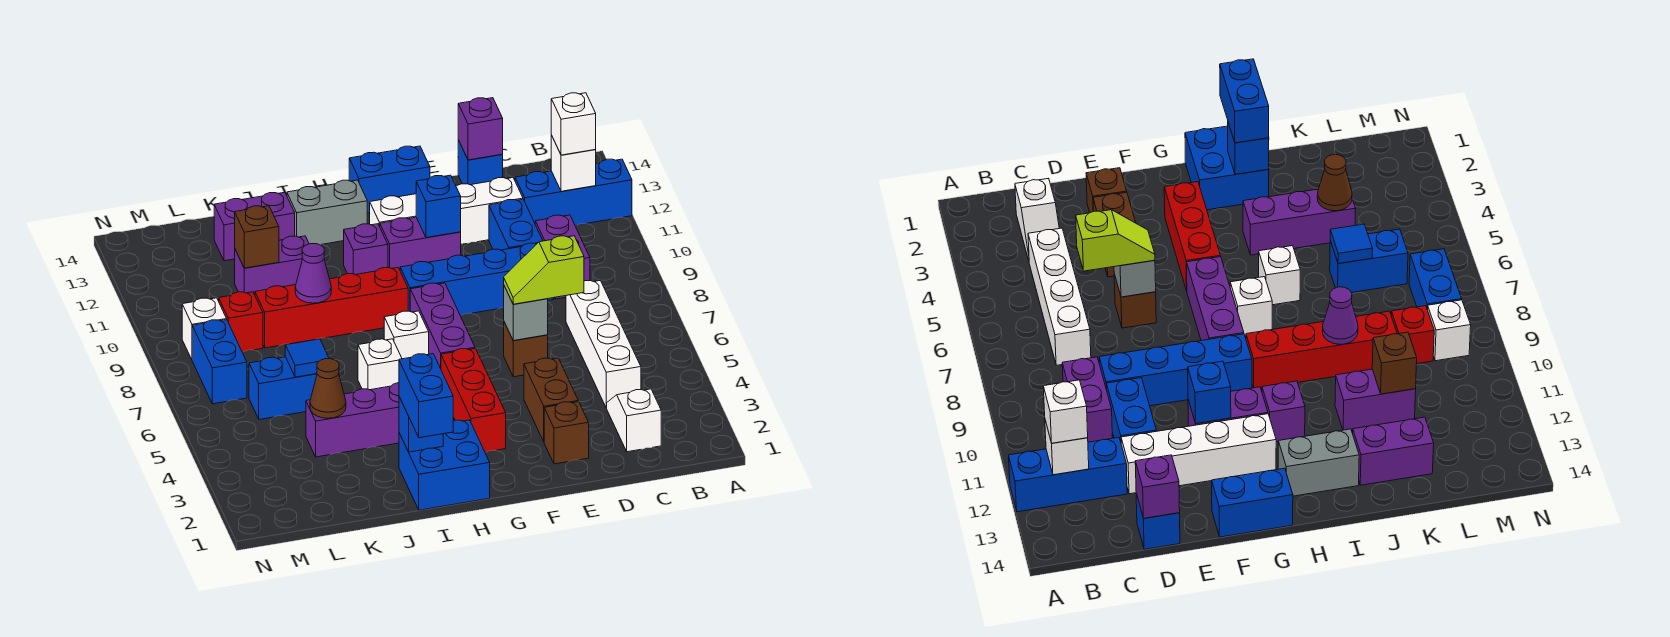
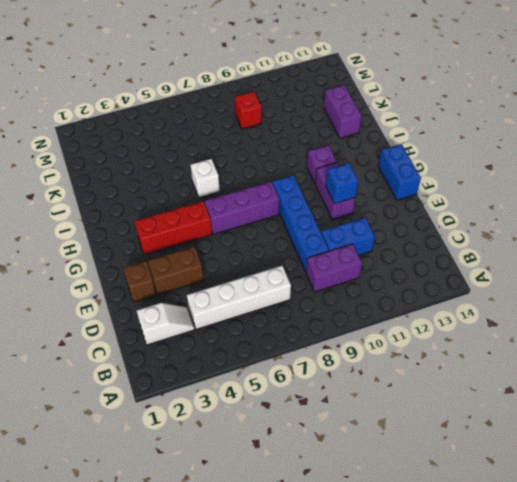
none -> blue 1x3 brick [515,159,632,225]
none -> white 1x4 brick [370,178,523,244]
none -> blue 1x1 brick [458,140,503,185]
none -> brown 1x1 brick [504,322,548,377]

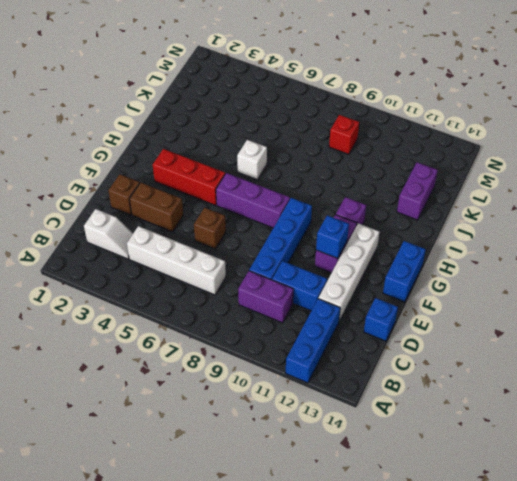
none -> blue 2x2 brick [399,420,490,510]
none -> white 1x1 brick [384,311,429,359]
none -> red 1x4 brick [255,267,408,348]
none -> grey 1x2 brick [287,180,367,245]

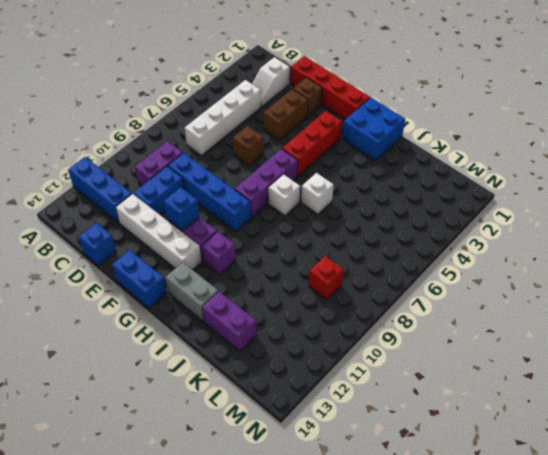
red 1x4 brick [291,56,370,120] -> red 1x4 brick moved to [255,267,408,348]
none -> purple 1x3 brick [306,383,399,457]
none -> purple 1x2 brick [235,236,309,295]
none -> blue 1x2 brick [249,357,317,420]
none -> blue 1x2 brick [192,320,247,404]

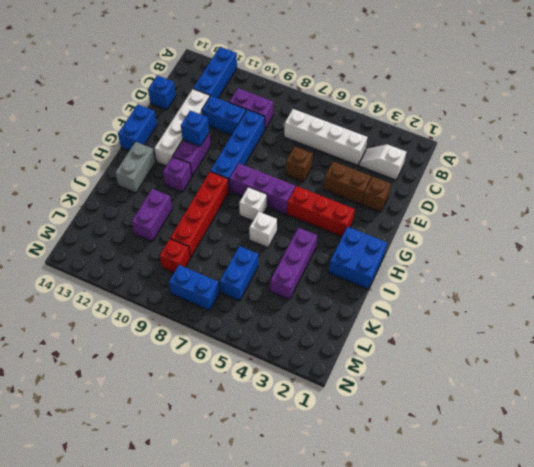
none -> purple 1x2 brick [214,192,295,261]
none -> white 1x1 brick [182,298,227,359]
none -> white 1x1 brick [551,135,596,191]
none -> purple 1x1 brick [458,98,503,160]

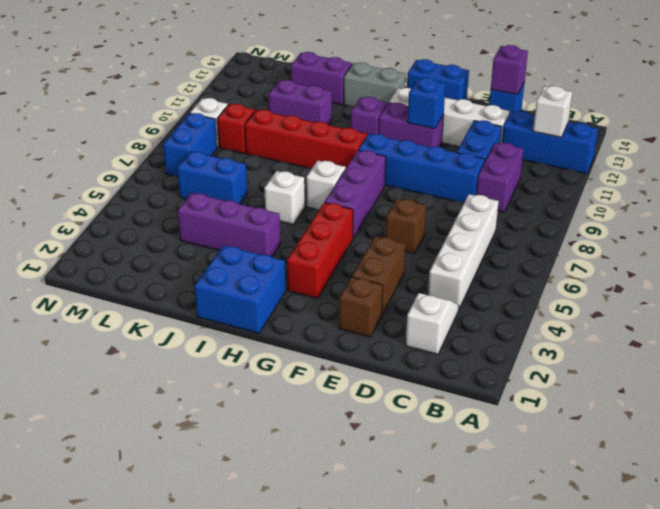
none -> grey 1x1 brick [504,286,548,341]
none -> blue 1x1 brick [399,397,443,452]
none -> purple 1x1 cone [295,244,331,303]
none -> brown 1x1 cone [310,359,346,418]

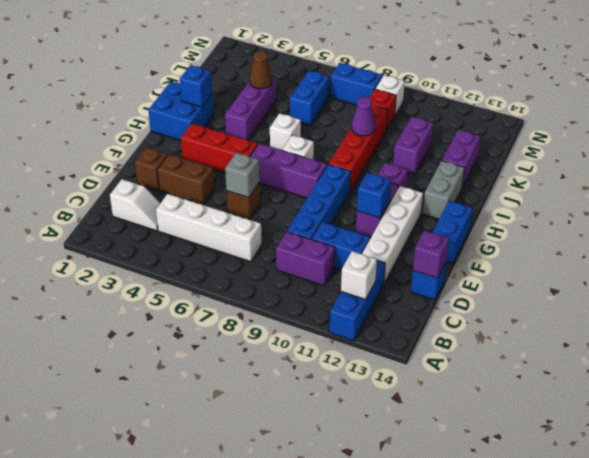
none -> blue 1x1 tile [285,339,329,377]
none -> brown 1x1 brick [235,206,279,268]
none -> white 1x1 brick [551,93,596,155]
none -> lime 1x2 slope [504,236,584,304]

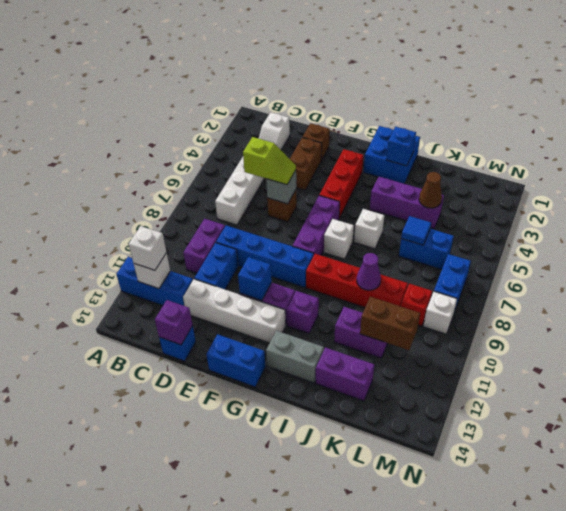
brown 1x2 brick [360,297,420,350] -> brown 1x1 brick [235,206,279,268]
none -> blue 1x2 brick [399,354,453,438]

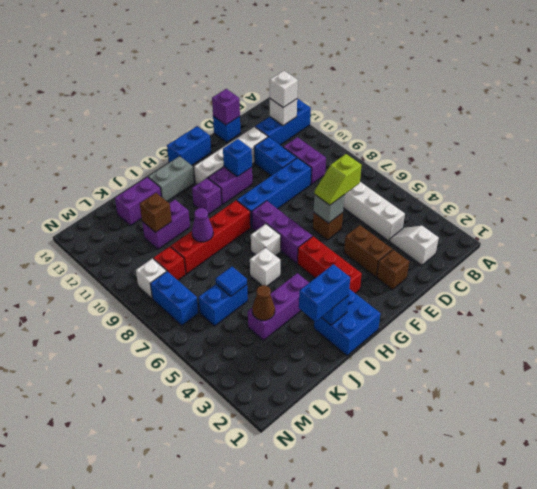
blue 1x2 brick [299,264,350,322] -> blue 1x2 brick turned to [399,354,453,438]

